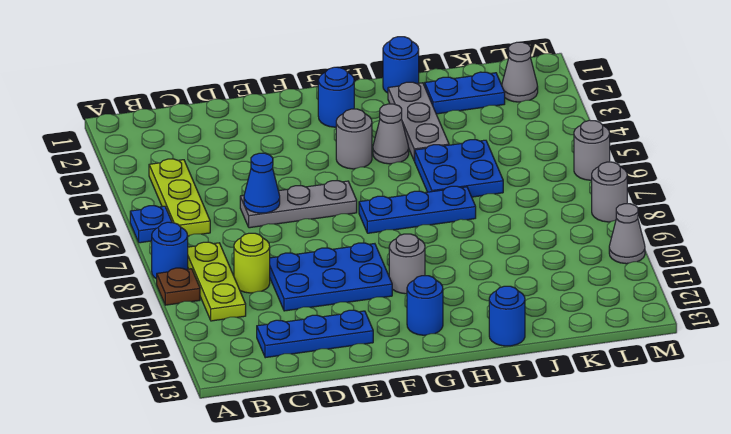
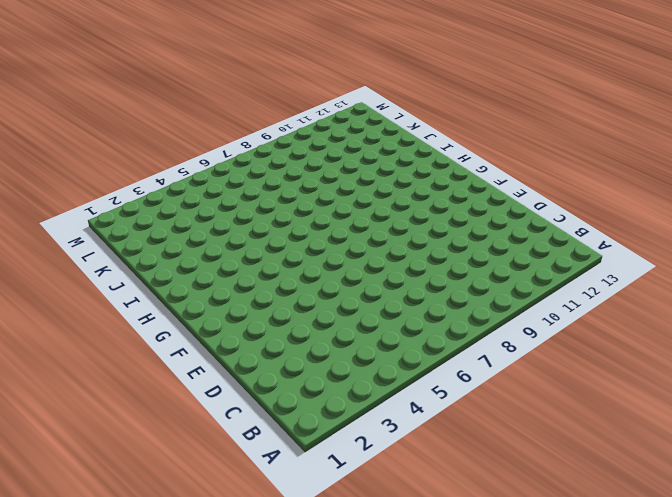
none -> blue 1x1 plate [130,206,172,243]
none -> blue 1x1 round brick [152,222,188,279]
none -> brown 1x1 plate [157,268,200,305]

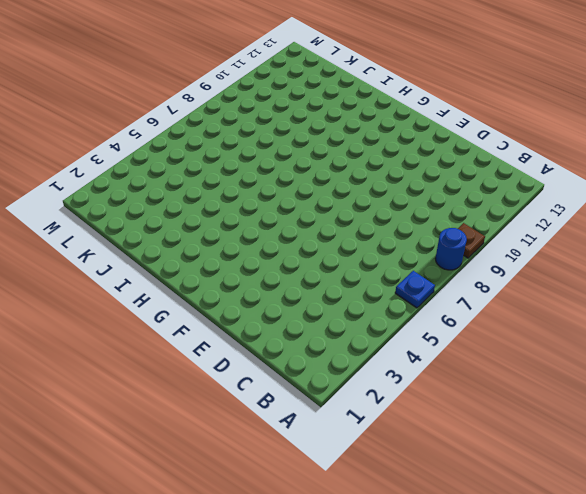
none -> lime 1x3 plate [149,159,210,236]
none -> lime 1x3 plate [188,242,246,321]
none -> lime 1x1 round brick [234,233,270,293]

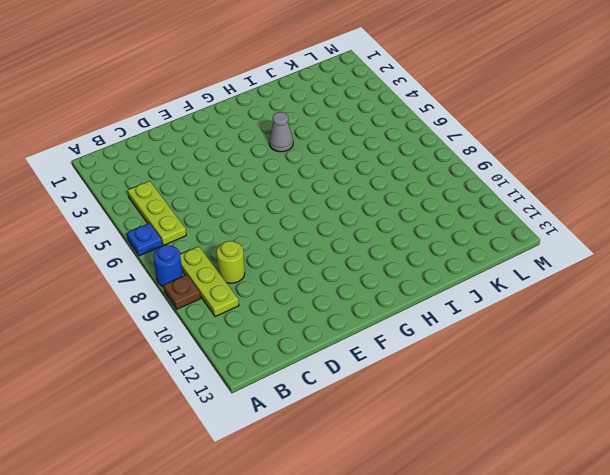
none -> blue 1x3 plate [257,310,373,358]
none -> grey 1x3 plate [240,181,357,228]
none -> blue 2x3 plate [270,243,392,311]

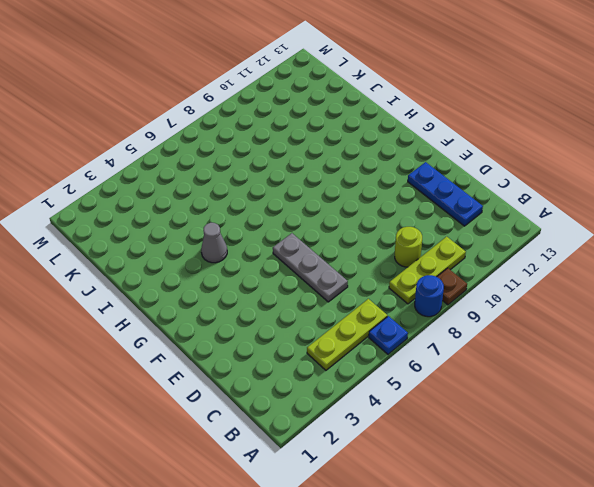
none -> blue 2x3 plate [270,243,392,311]
none -> blue 1x1 round brick [318,67,354,127]
none -> grey 1x1 round brick [336,109,372,169]

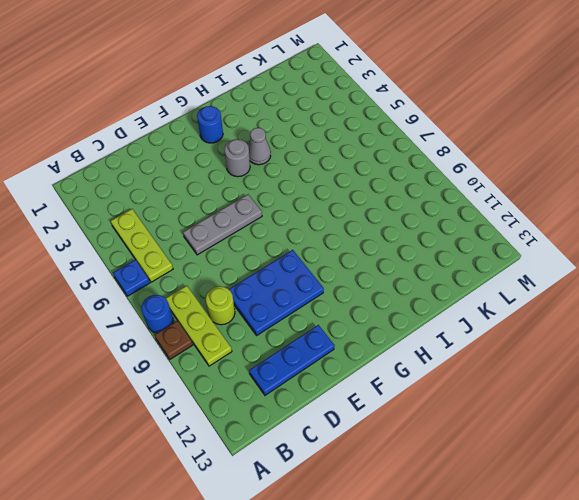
none -> blue 1x3 plate [359,186,476,233]
none -> grey 1x1 round brick [389,234,425,294]
none -> blue 1x1 round brick [407,276,443,335]

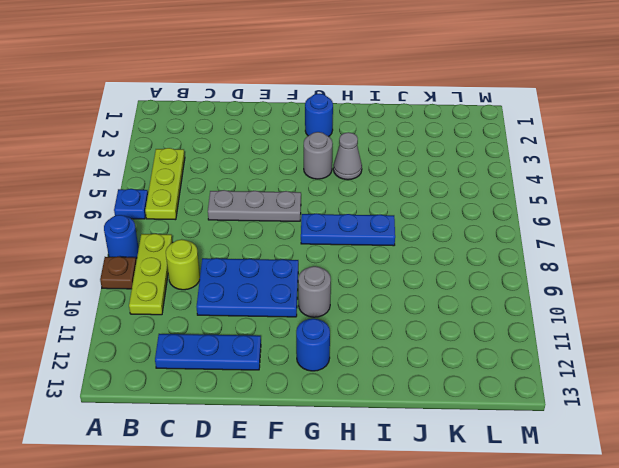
none -> blue 1x1 round brick [383,37,419,93]
none -> grey 1x3 plate [388,82,449,161]
none -> blue 2x2 plate [415,140,503,197]

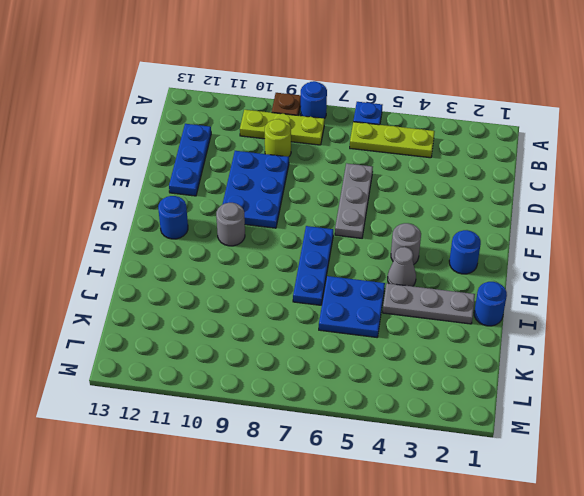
none -> blue 1x1 round brick [489,286,525,346]
none -> blue 1x2 plate [425,72,505,114]
none -> grey 1x1 cone [502,42,538,102]

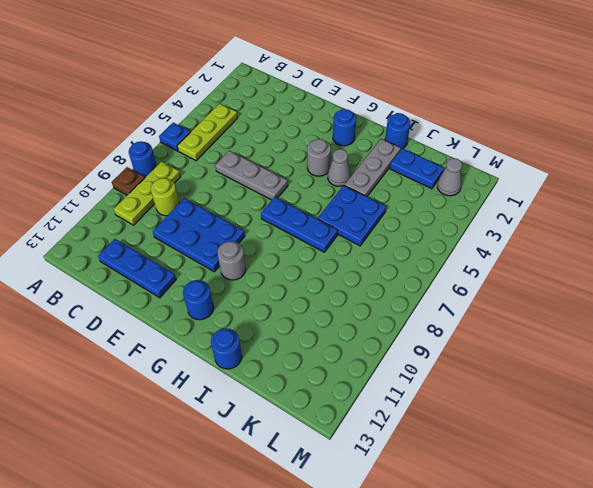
none -> grey 1x1 round brick [574,120,610,180]
none -> grey 1x1 round brick [592,162,627,222]
none -> grey 1x1 cone [609,204,645,264]

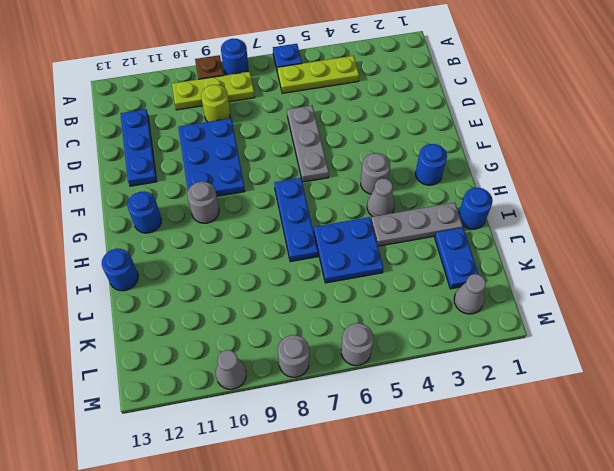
none -> blue 1x1 cone [244,153,280,213]

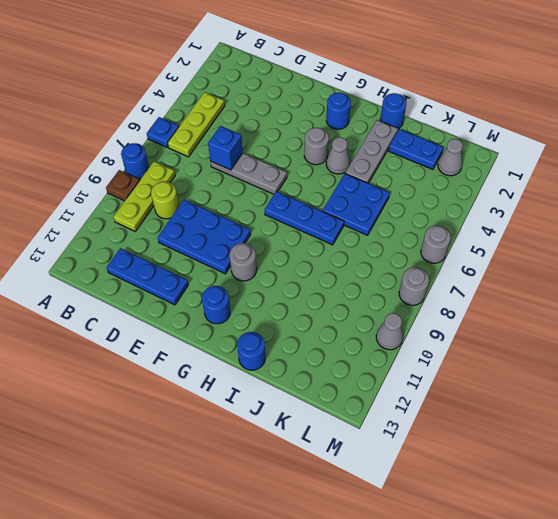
blue 1x1 brick [208,126,243,170] -> blue 1x1 cone [244,153,280,213]

